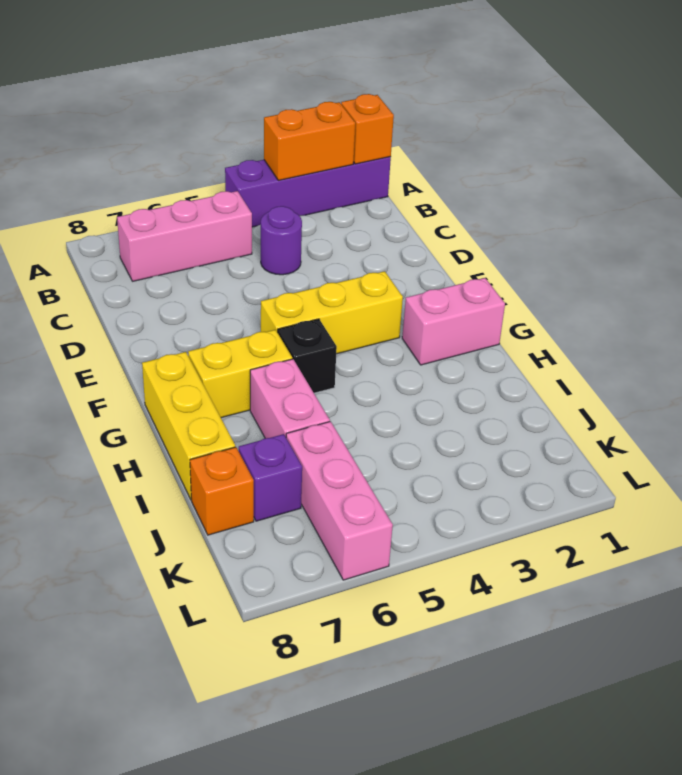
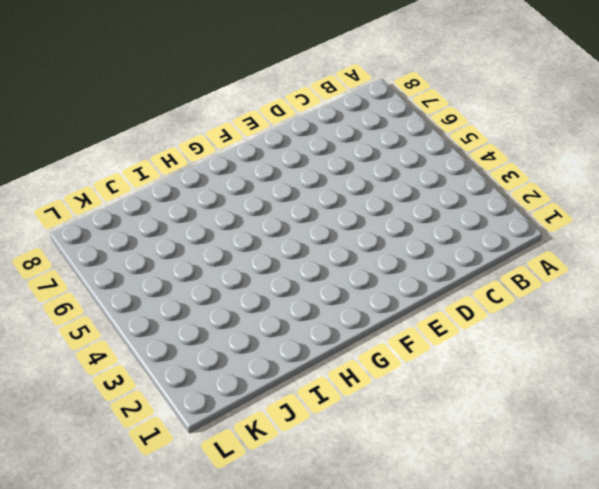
none -> purple 1x4 brick [225,157,391,227]
none -> pink 1x3 brick [117,191,252,281]
none -> purple 1x1 round brick [261,206,302,275]

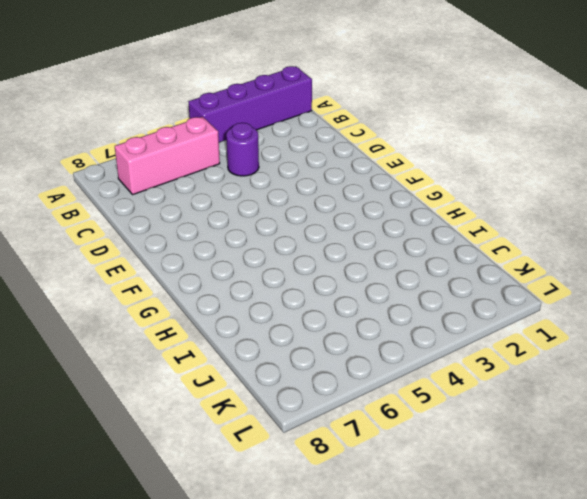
none -> yellow 1x3 brick [261,271,403,354]
none -> pink 1x2 brick [402,278,505,365]
none -> black 1x1 brick [278,319,337,393]

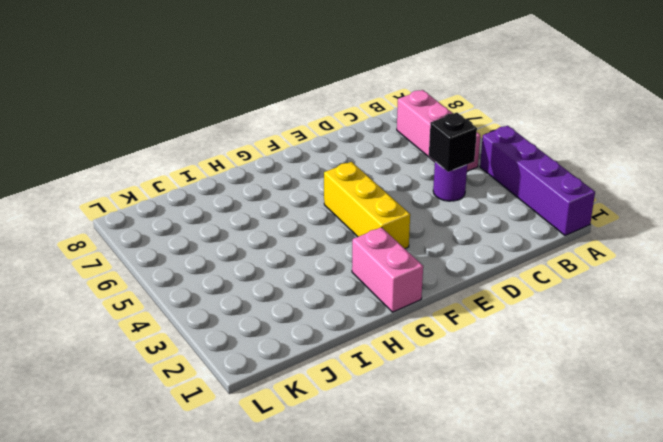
black 1x1 brick [429,113,477,172] -> black 1x1 brick moved to [278,319,337,393]
none -> yellow 1x2 brick [188,330,292,418]
none -> yellow 1x3 brick [142,352,235,500]
none -> pink 1x2 brick [250,359,330,438]

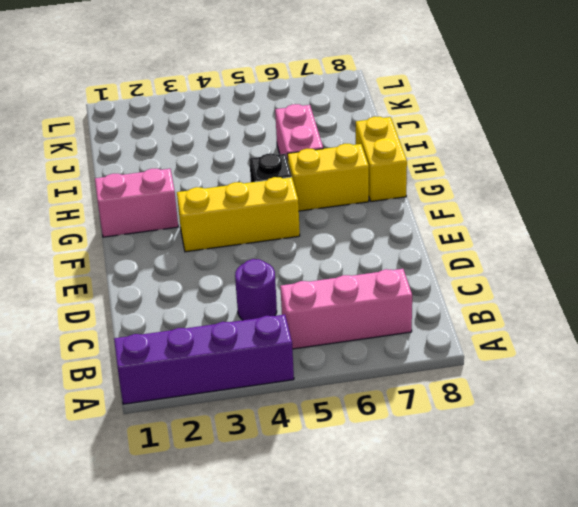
yellow 1x2 brick [356,116,407,202] -> yellow 1x3 brick [142,352,235,500]
none -> pink 1x3 brick [286,421,393,580]
none -> purple 1x1 brick [239,434,302,521]
none -> orange 1x1 brick [190,447,254,535]

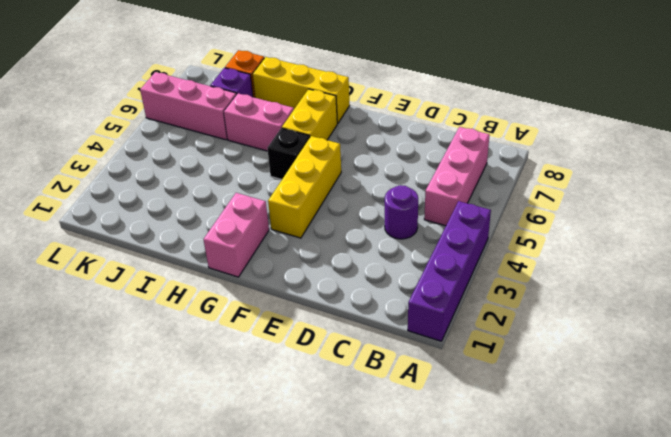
none -> orange 1x1 brick [341,94,394,164]
none -> orange 1x2 brick [264,102,355,180]

